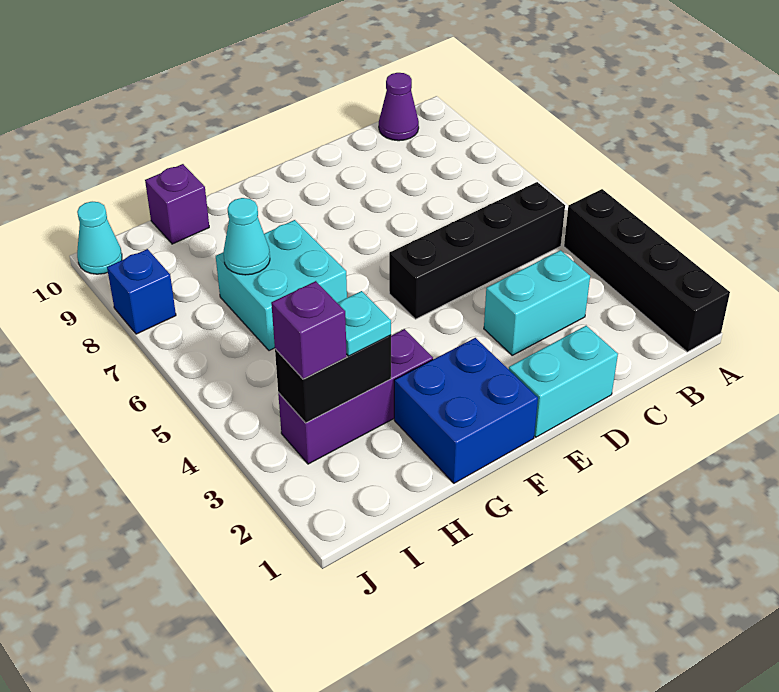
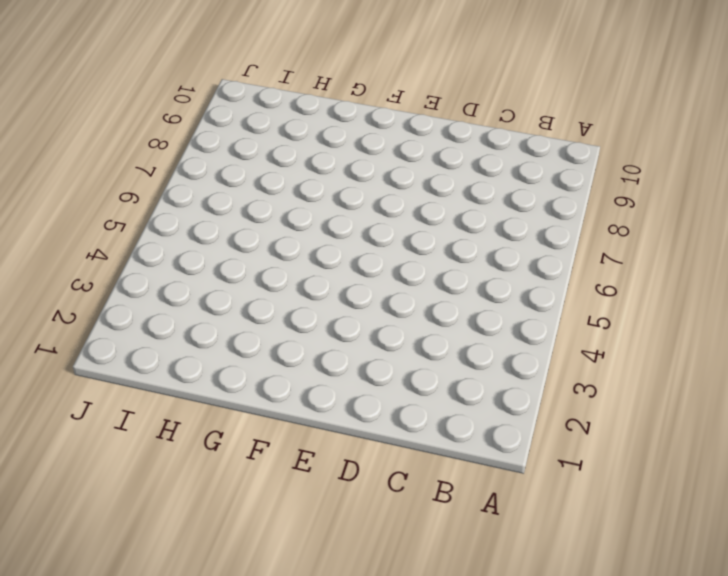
none -> black 1x4 brick [564,189,730,352]
none -> black 1x4 brick [389,182,565,319]
none -> purple 1x1 cone [379,73,419,141]

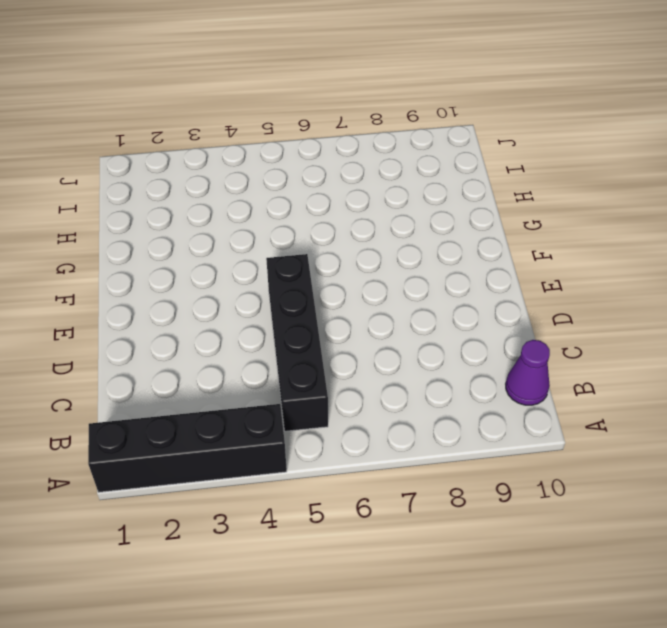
none -> cyan 1x2 brick [484,250,590,355]
none -> cyan 1x2 brick [509,326,618,437]
none -> blue 2x2 brick [394,338,538,483]

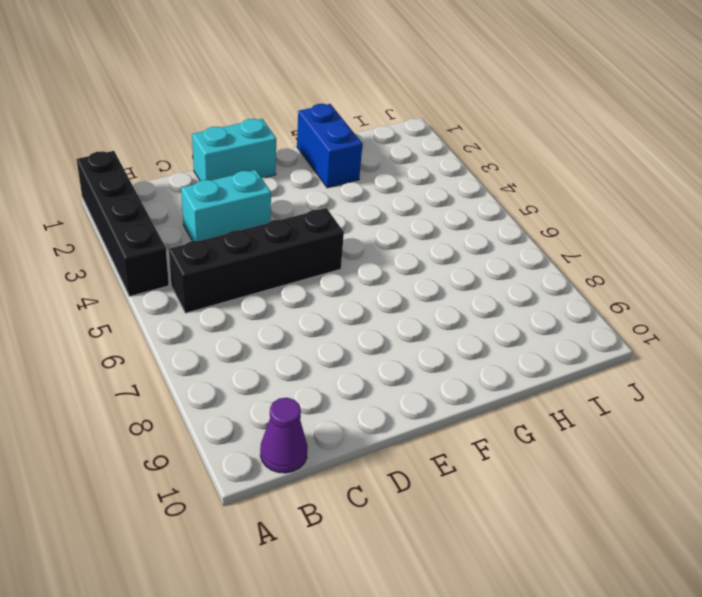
blue 1x2 brick [297,104,362,188] -> blue 2x2 brick [394,338,538,483]
none -> purple 1x3 brick [278,329,433,464]
none -> cyan 2x2 brick [216,220,347,351]
none -> purple 1x1 brick [145,164,209,244]

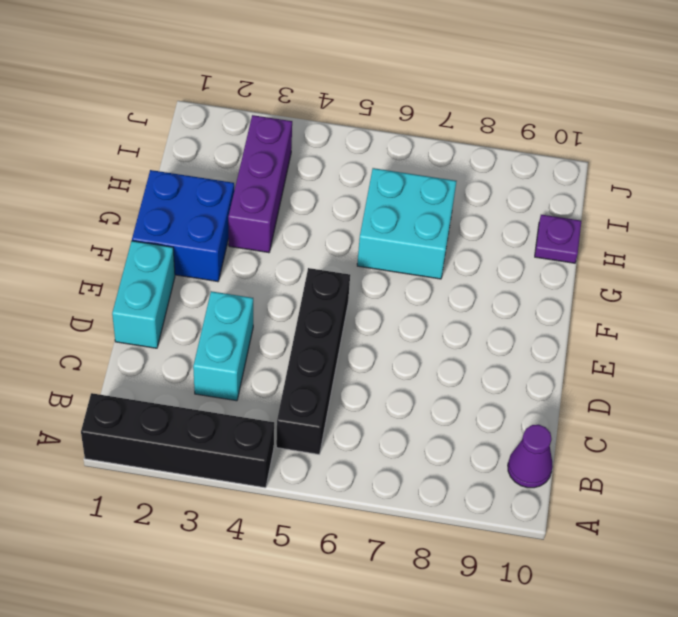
purple 1x1 plate [535,215,581,263] -> purple 1x1 brick [145,164,209,244]
none -> blue 1x1 brick [107,249,176,334]
none -> cyan 1x1 cone [77,202,122,274]
none -> black 1x2 brick [275,335,391,423]

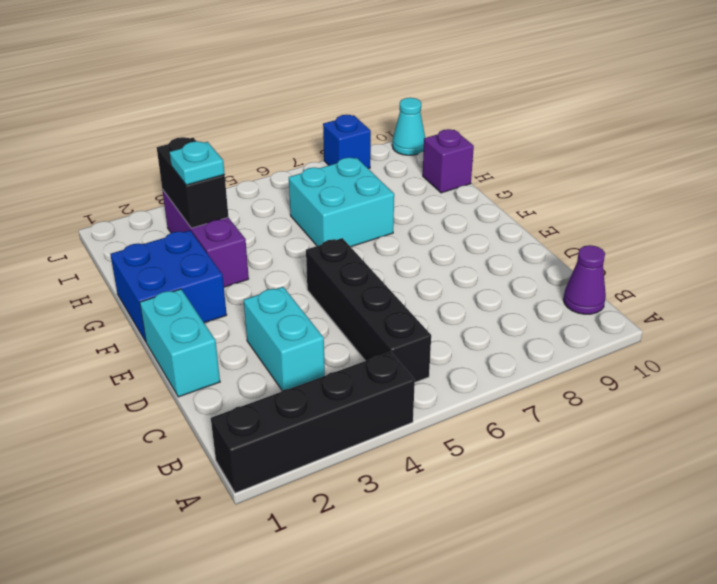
none -> cyan 1x1 cone [223,198,270,275]
none -> purple 1x1 brick [271,281,347,379]

